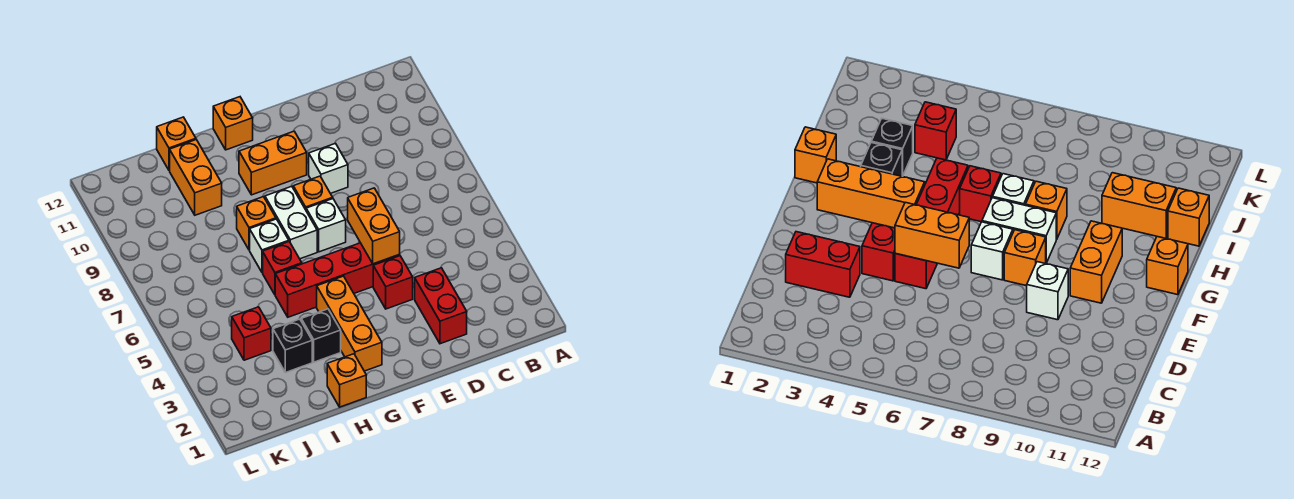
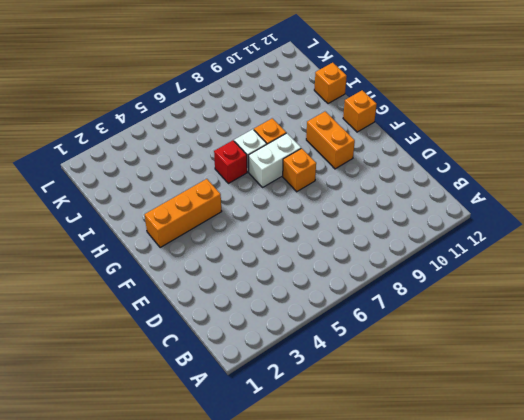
none -> red 1x2 brick [415,268,467,344]
none -> red 1x1 brick [373,256,413,309]
none -> red 1x4 brick [275,243,400,317]

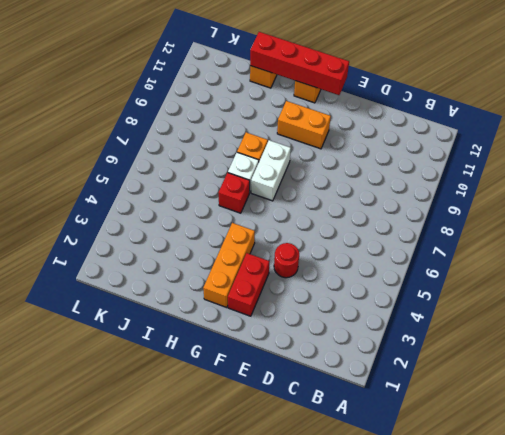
red 1x1 round brick [274,243,299,278] -> red 1x1 brick [373,256,413,309]
red 1x2 brick [228,253,270,316] -> red 1x2 brick moved to [415,268,467,344]
red 1x4 brick [250,32,349,95] -> red 1x4 brick moved to [275,243,400,317]
none -> white 1x1 brick [309,143,348,194]
none -> white 1x1 brick [306,199,346,252]
none -> orange 1x1 brick [293,176,333,210]

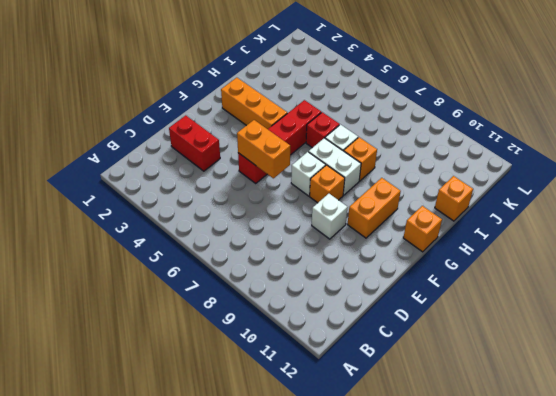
none -> red 1x1 brick [373,256,413,309]
none -> orange 1x1 brick [327,354,366,407]
none -> black 1x1 brick [301,309,341,362]

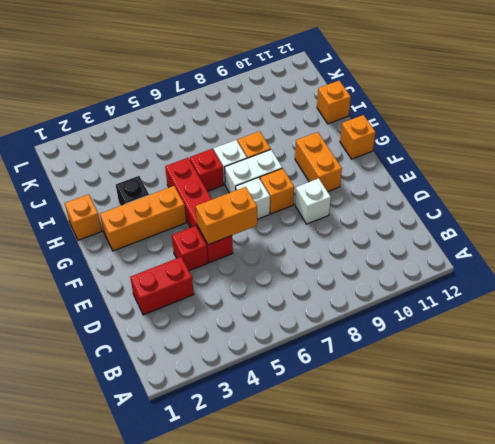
none -> black 1x1 brick [273,319,312,372]
none -> orange 1x2 brick [170,140,222,215]
none -> red 1x1 brick [232,307,271,360]

